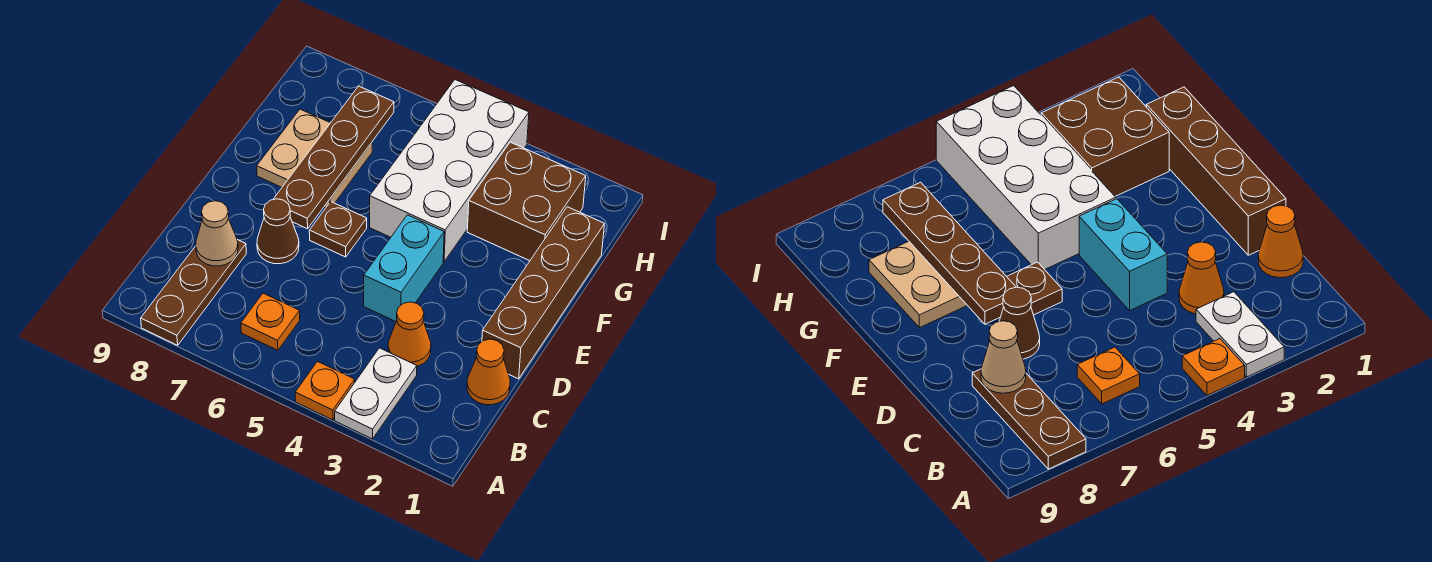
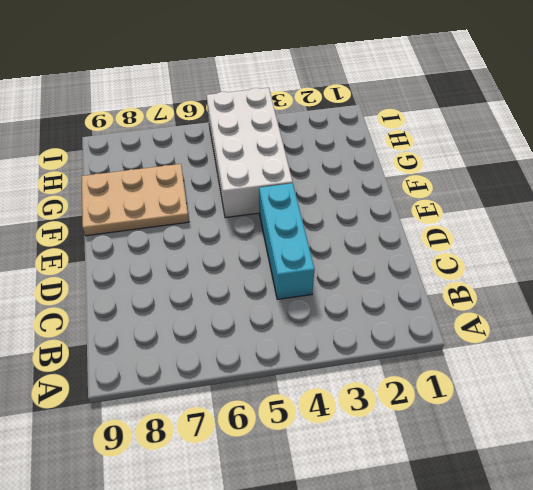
cyan 1x3 brick [259,183,315,299] -> cyan 1x2 brick [364,215,444,322]
tan 2x3 plate [81,164,189,236] -> tan 2x2 plate [257,109,372,208]
none -> white 1x2 plate [335,348,417,439]
none -> orange 1x1 plate [295,362,355,420]
none -> brown 1x3 plate [141,240,246,345]

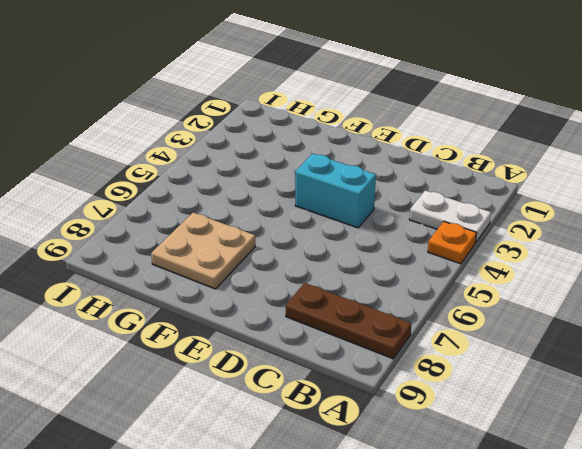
none -> orange 1x1 plate [241,293,300,350]
none -> orange 1x1 cone [467,339,510,405]
none -> orange 1x1 cone [388,302,431,366]

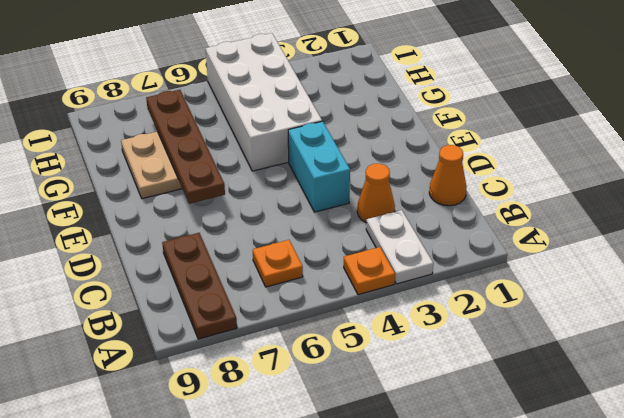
none -> brown 1x4 brick [482,207,605,379]
none -> brown 1x1 cone [257,199,299,264]
none -> brown 1x1 plate [309,202,367,257]

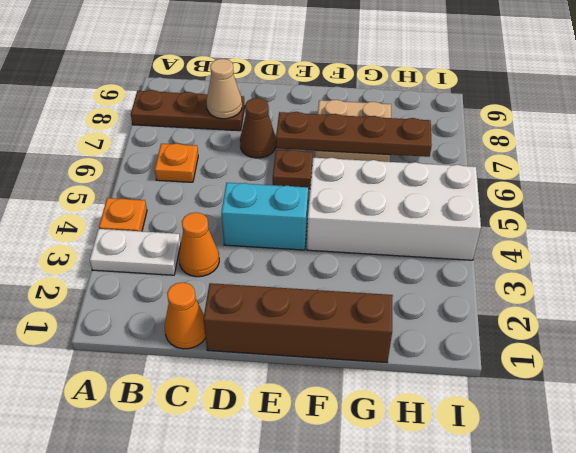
none -> brown 2x2 brick [467,142,586,261]

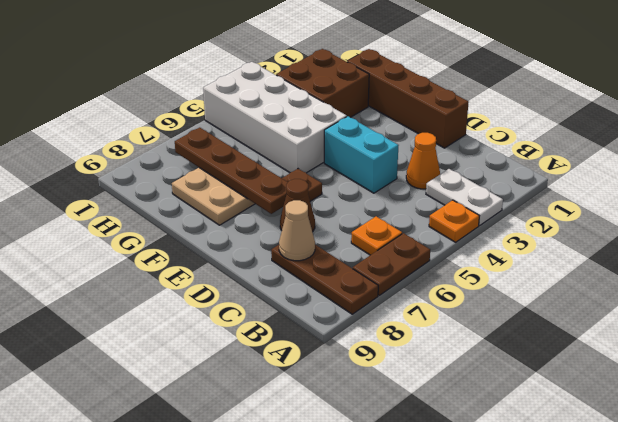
brown 1x2 plate [353,233,430,295] -> none
none -> orange 1x1 cone [467,339,510,405]

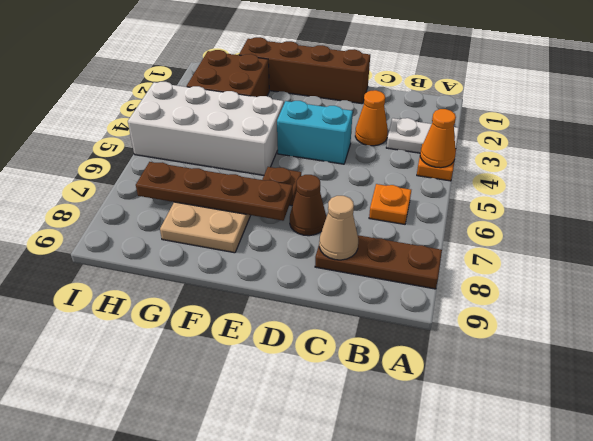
orange 1x1 cone [420,109,456,168] -> orange 1x1 cone moved to [467,339,510,405]

